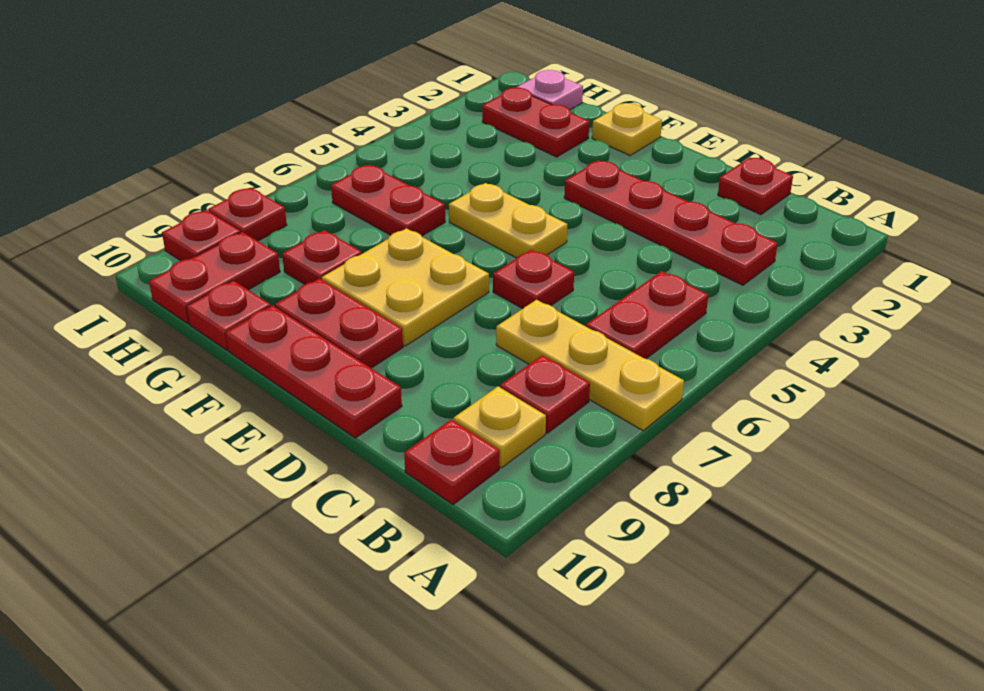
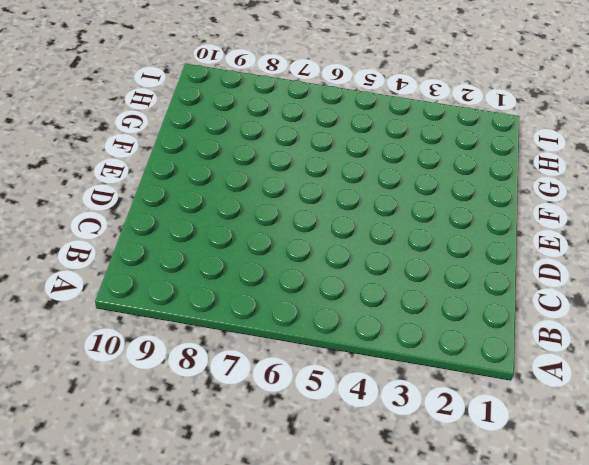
none -> yellow 1x3 plate [496,300,684,431]
none -> red 1x4 plate [564,160,778,285]
none -> red 1x2 plate [586,271,708,359]

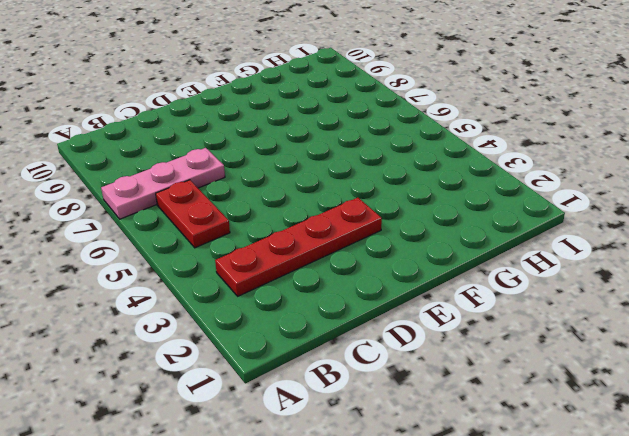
pink 1x3 plate [101,148,225,219] -> yellow 1x3 plate [496,300,684,431]
none -> red 1x1 plate [500,355,590,433]
none -> yellow 1x1 plate [454,387,546,468]
none -> red 1x1 plate [404,419,500,505]

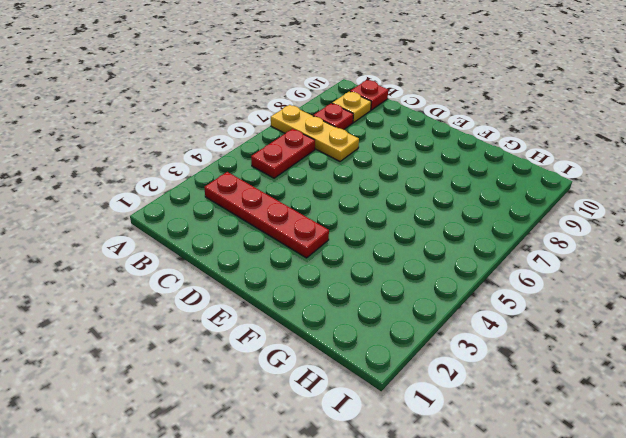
none -> red 1x1 plate [718,157,793,215]
none -> red 1x1 plate [493,249,574,309]
none -> red 1x3 plate [226,306,402,438]

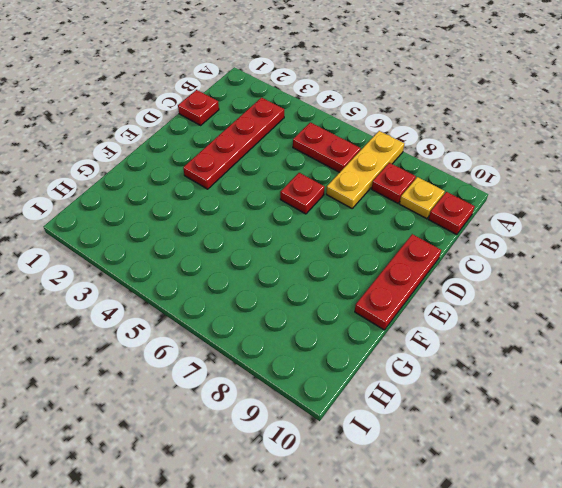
none -> yellow 1x2 plate [449,183,568,258]
none -> yellow 2x2 plate [322,228,489,346]
none -> red 1x2 plate [275,279,403,368]

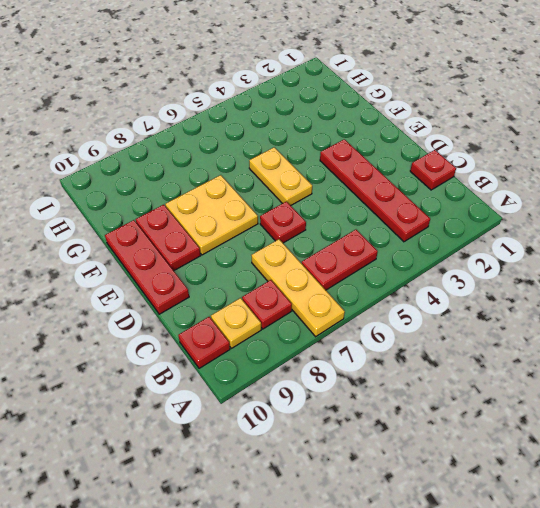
none -> yellow 1x1 plate [592,103,662,155]
none -> red 1x2 plate [482,87,589,157]
none -> red 1x2 plate [331,165,445,236]

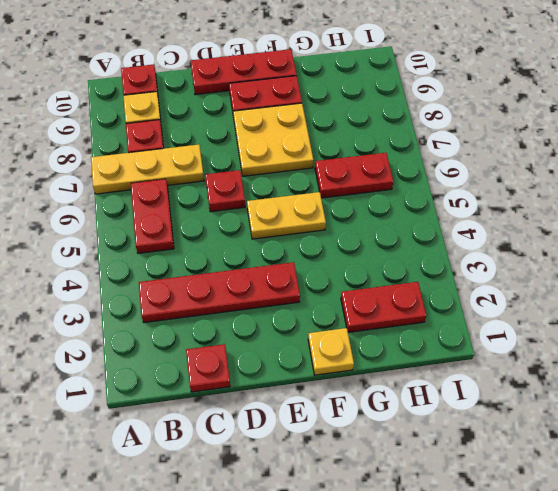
none -> red 1x1 plate [282,230,362,284]
none -> red 1x1 plate [186,281,271,350]
none -> pink 1x1 plate [517,70,583,110]

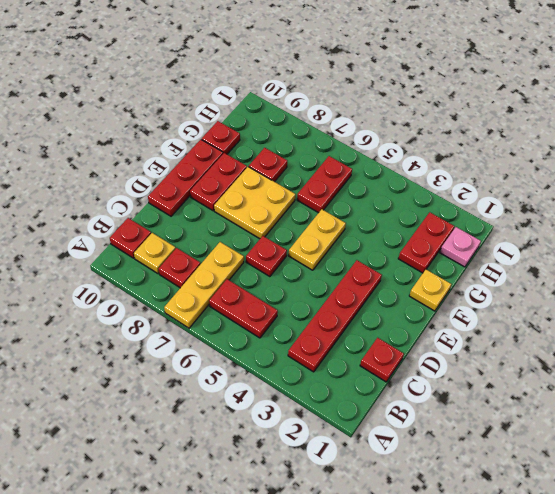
none -> red 1x2 plate [149,232,280,323]
none -> red 1x1 plate [208,188,287,241]
none -> red 1x1 plate [162,210,241,261]

